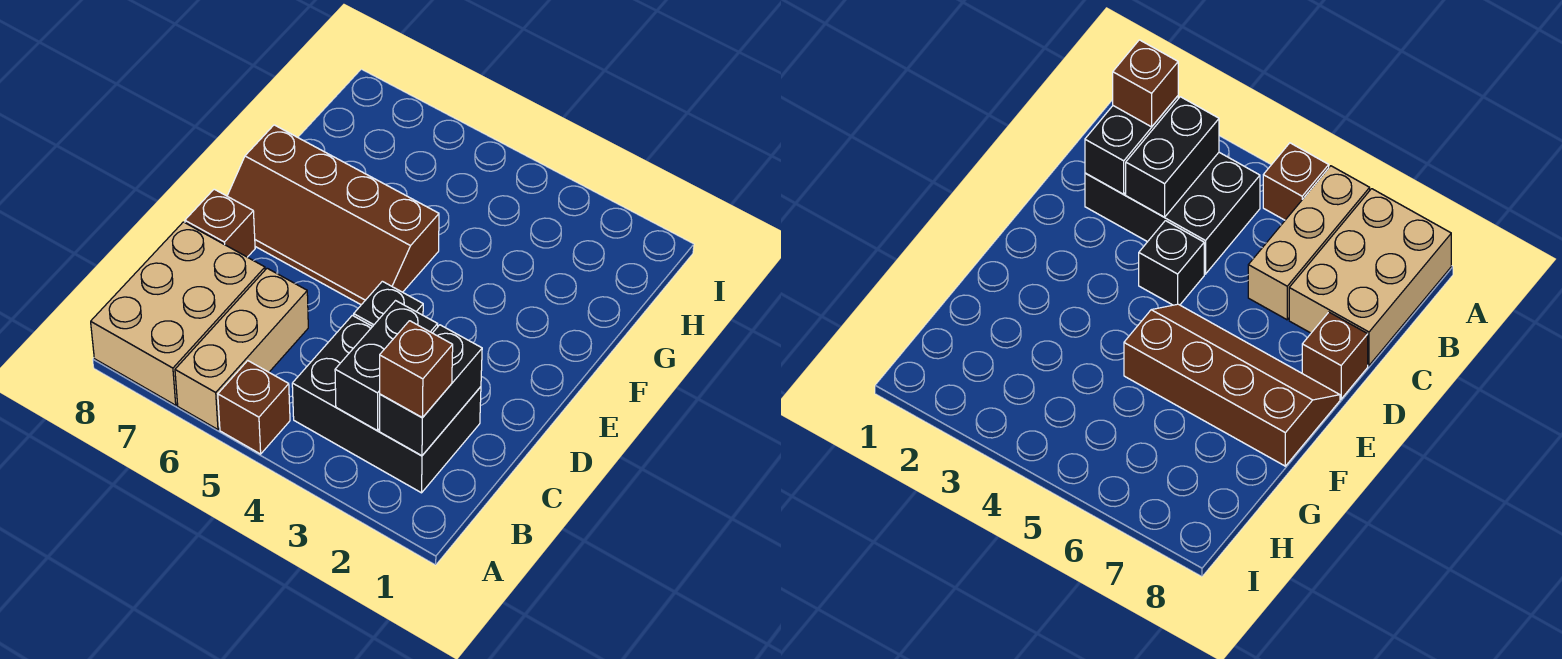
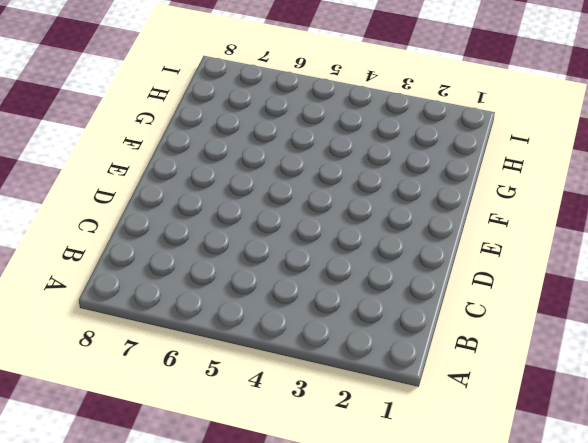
none -> brown 1x1 brick [218,361,290,454]
none -> tan 1x3 brick [175,268,308,429]

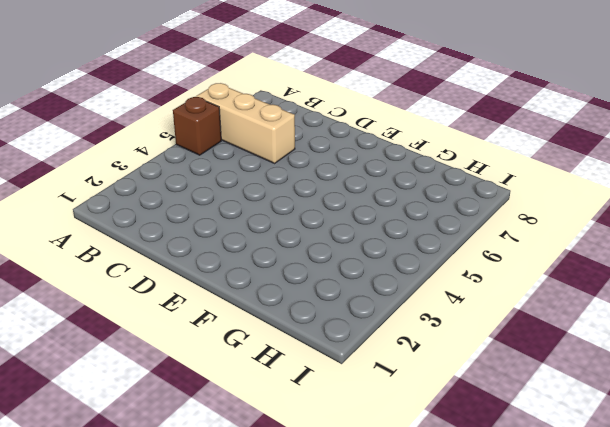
none -> tan 2x3 brick [91,222,265,405]
none -> black 2x3 brick [292,315,481,493]

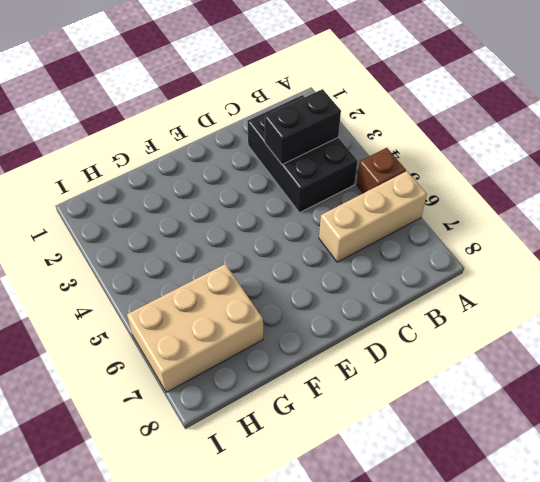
tan 2x3 brick [127,264,263,392] -> tan 2x3 brick moved to [91,222,265,405]
none -> black 1x1 brick [354,281,423,326]
none -> brown 1x1 brick [185,189,255,257]

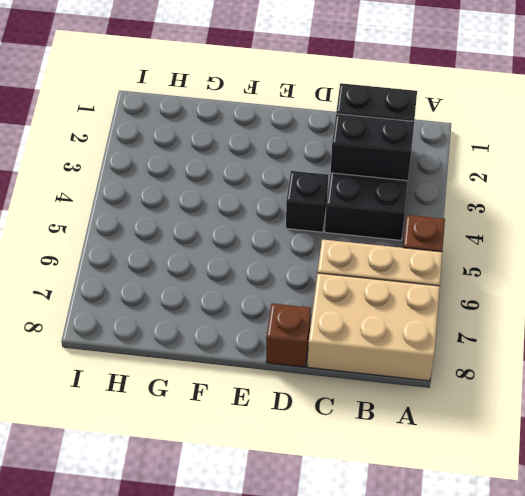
none -> brown 2x4 slope [227,125,439,305]
none -> brown 1x1 brick [380,321,453,418]

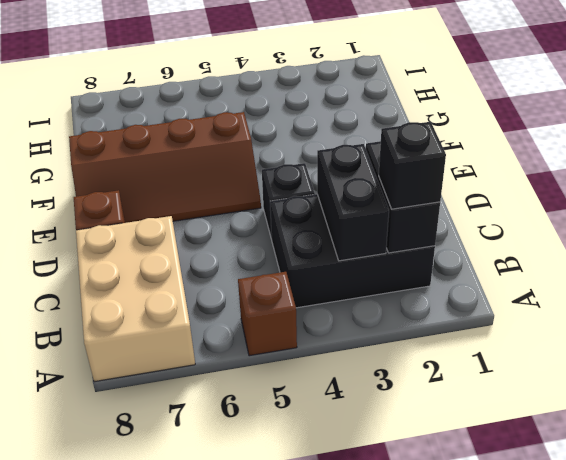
black 1x1 brick [379,122,446,209] -> brown 1x1 brick [380,321,453,418]
none -> tan 1x3 brick [175,268,308,429]

